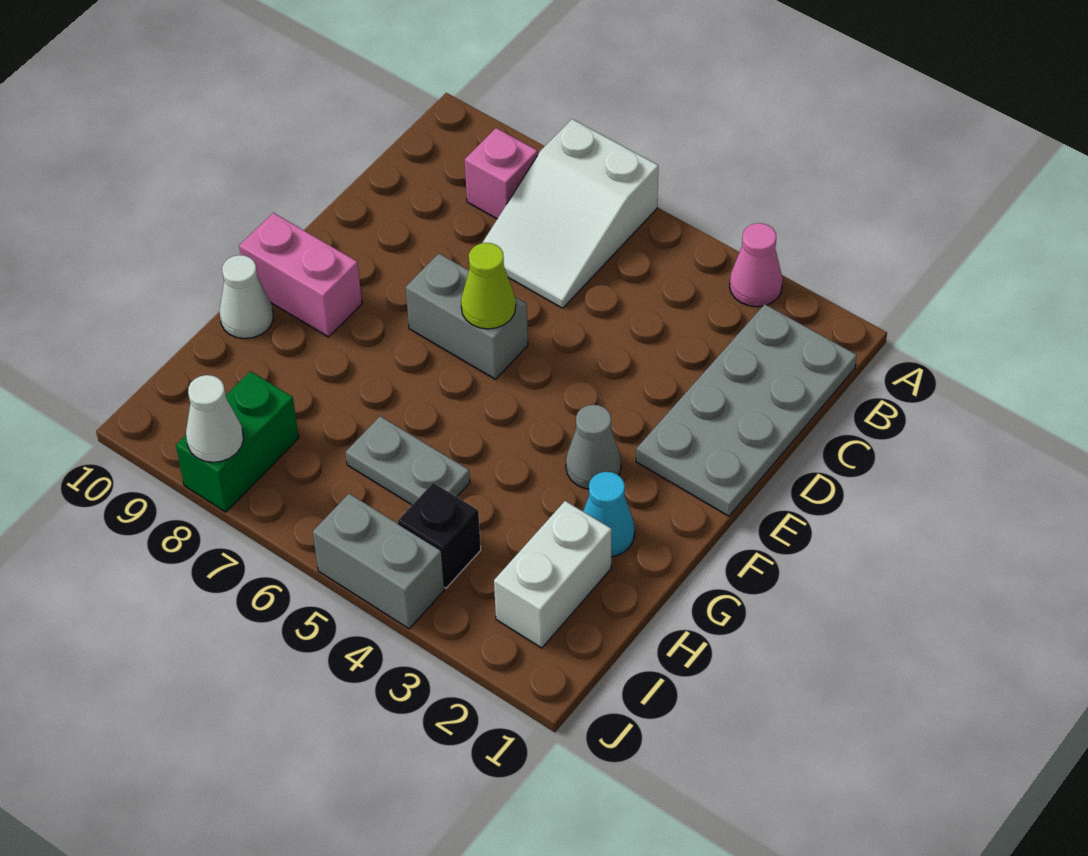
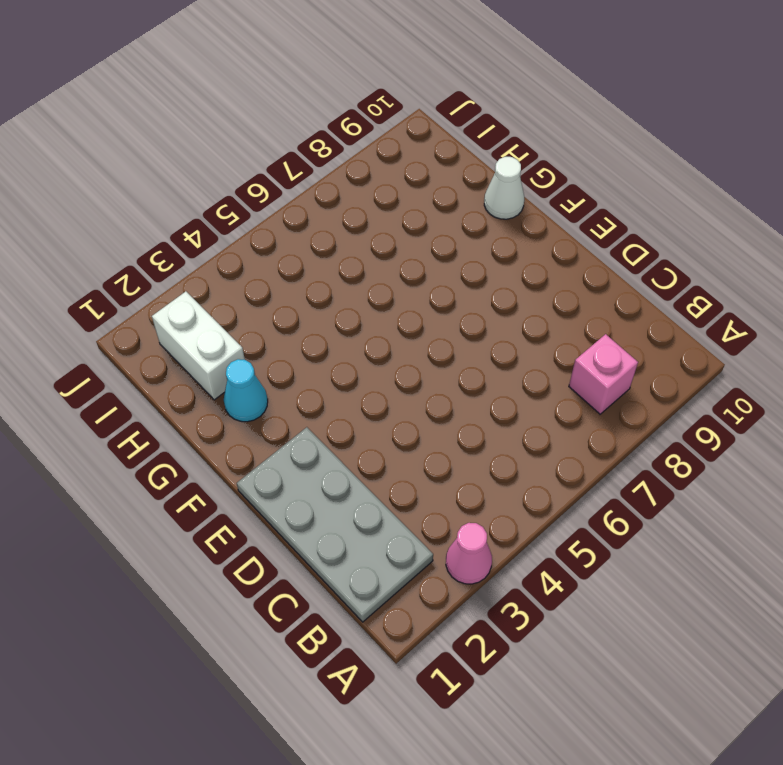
none -> white 2x3 slope [482,119,658,308]
none -> grey 1x2 brick [406,254,528,379]
none -> grey 1x1 cone [566,405,621,489]

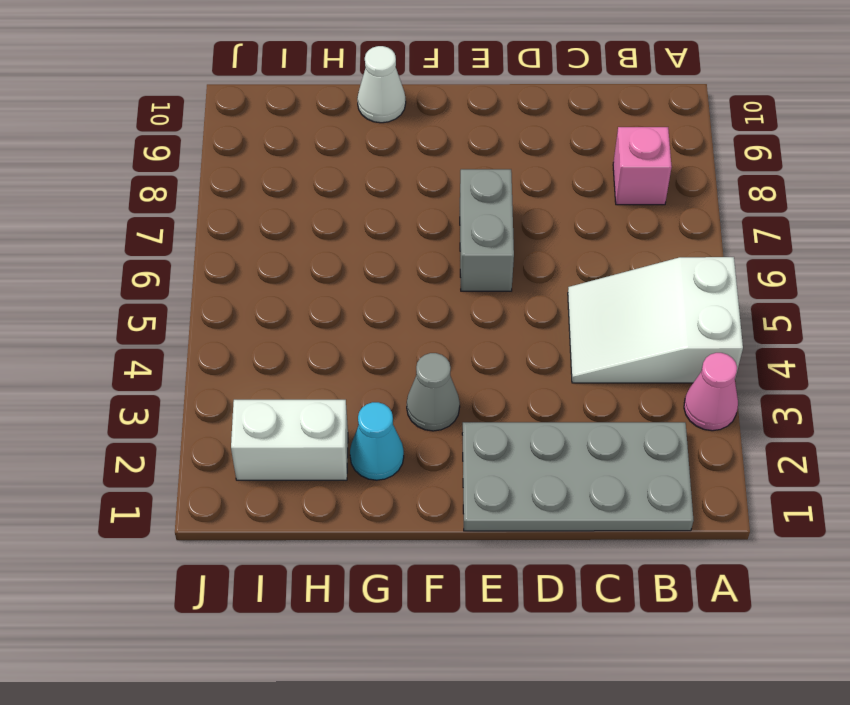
white 2x3 slope [568,257,743,383] -> white 2x3 slope moved to [482,119,658,308]
none -> pink 1x2 brick [239,213,362,337]
none -> grey 1x2 plate [346,416,470,505]
none -> black 1x1 brick [398,483,481,588]

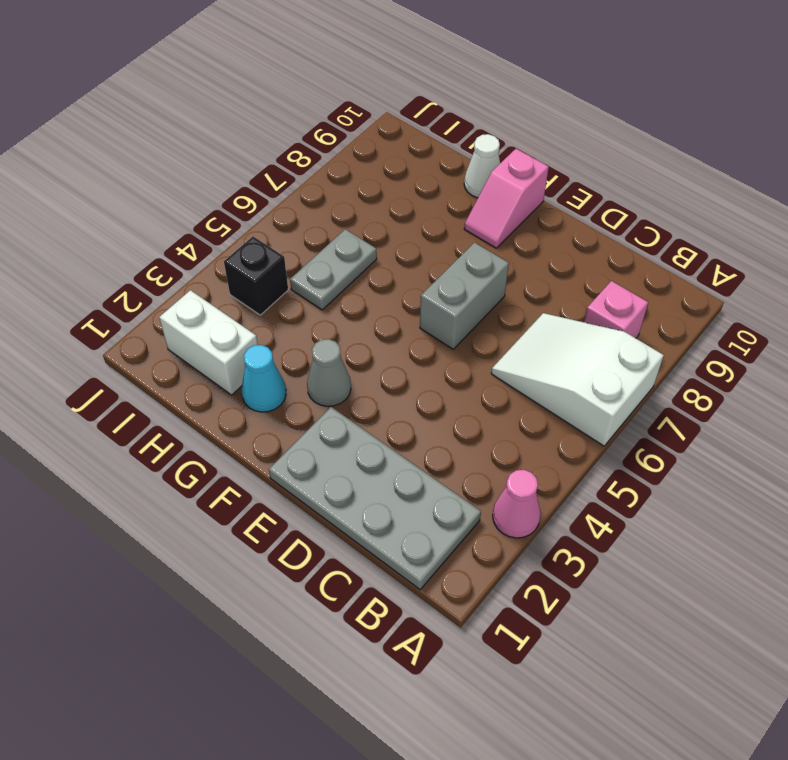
pink 1x2 slope [464,149,549,248] -> pink 1x2 brick [239,213,362,337]
none -> green 1x2 brick [176,371,299,512]
none -> grey 1x2 brick [313,494,444,629]
none -> lime 1x1 cone [461,243,516,329]

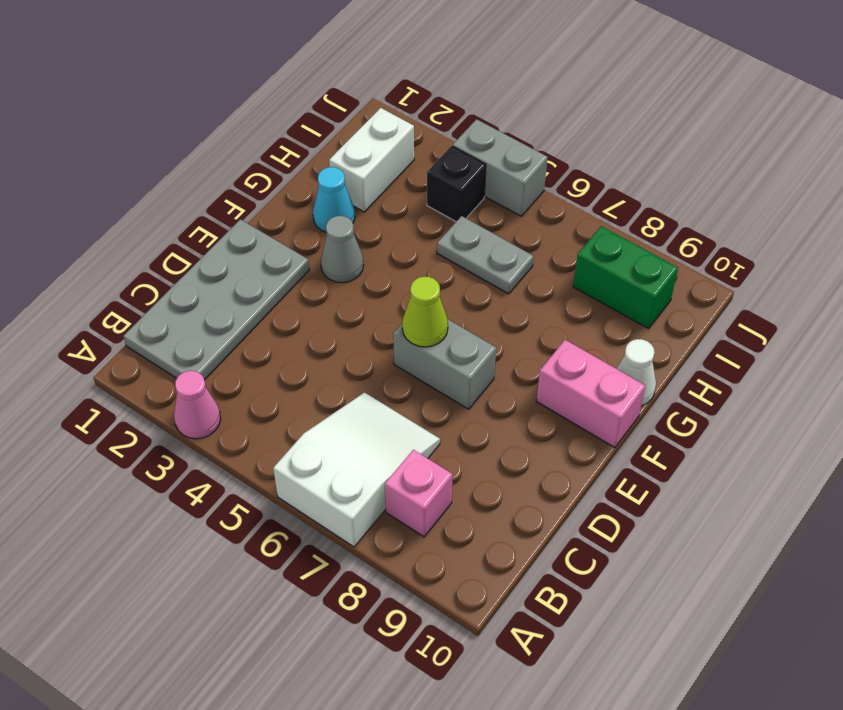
green 1x2 brick [573,226,678,329] -> green 1x2 brick turned to [176,371,299,512]
none -> white 1x1 cone [186,375,243,462]

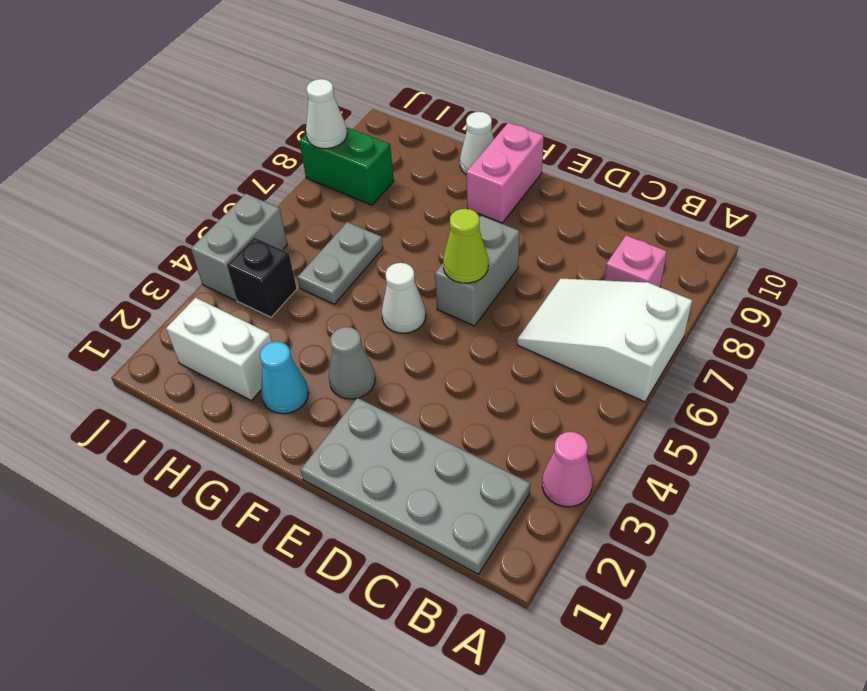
white 1x1 cone [382,263,426,333] -> none

